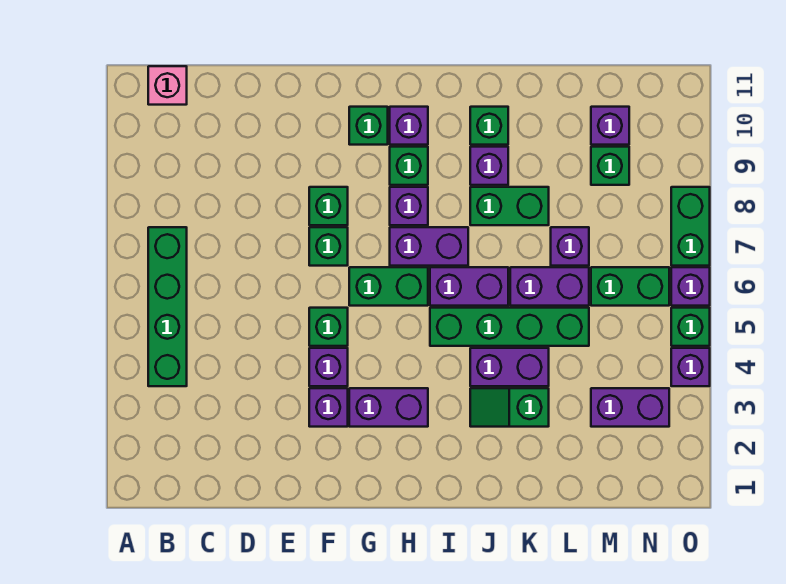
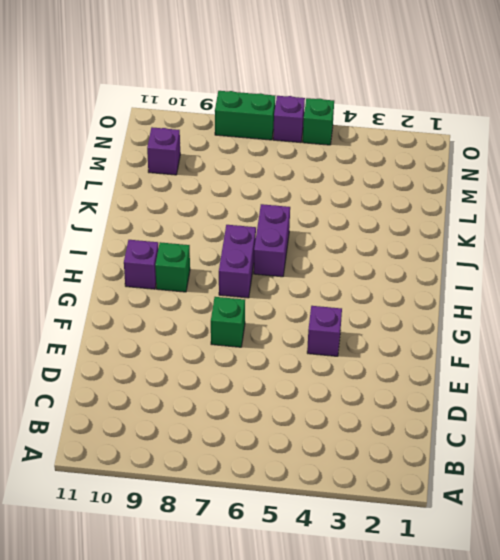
none -> green 1x4 brick [148,227,187,386]
none -> pink 1x1 brick [148,66,187,105]
none -> purple 1x1 brick [309,388,348,427]
none -> green 1x1 brick [309,308,348,346]

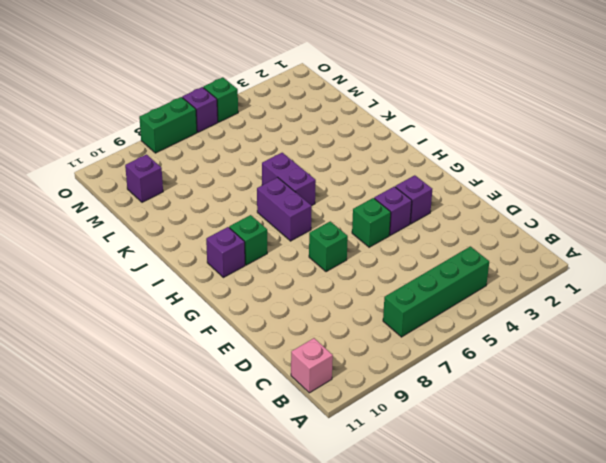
none -> green 1x1 brick [309,187,348,225]
none -> purple 1x2 brick [349,388,428,427]
none -> green 1x2 brick [349,267,428,306]
none -> green 1x1 brick [349,107,388,145]

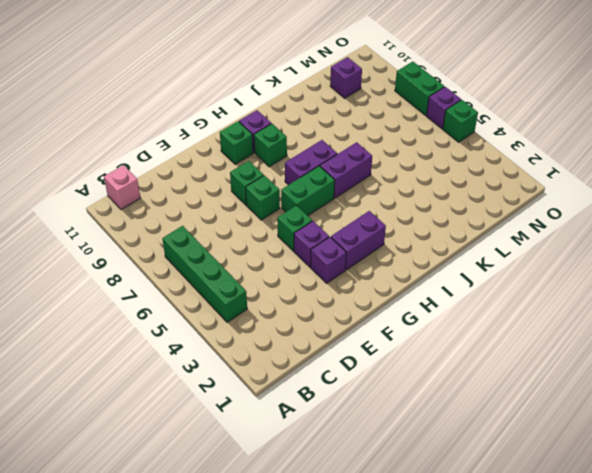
none -> purple 1x1 brick [390,187,428,225]
none -> green 1x4 brick [430,308,589,346]
none -> green 1x2 slope [470,388,549,427]
none -> purple 1x2 brick [470,348,549,386]

